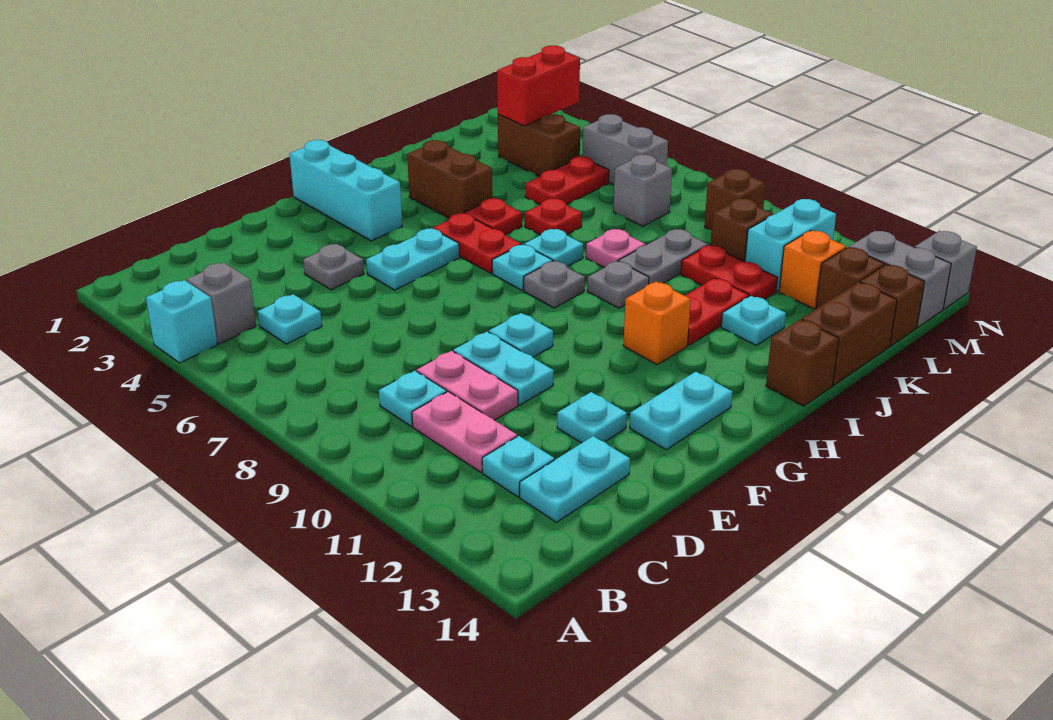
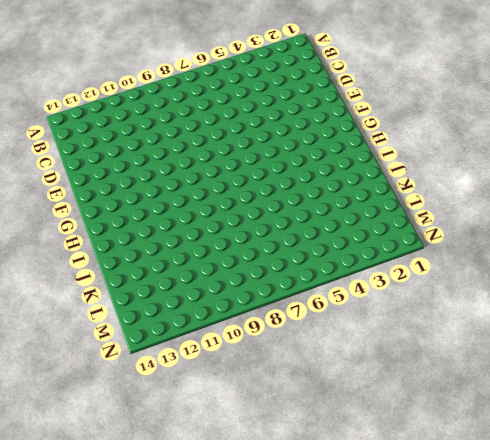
none -> cyan 1x1 brick [146,280,218,363]
none -> grey 1x1 brick [187,263,256,344]
none -> cyan 1x1 plate [258,294,322,344]
none -> cyan 1x1 plate [379,371,447,426]

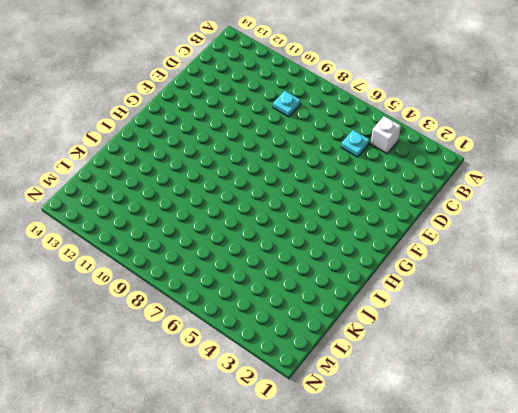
white 1x1 brick [371,116,401,154] -> grey 1x1 brick [187,263,256,344]
none -> cyan 1x1 brick [146,280,218,363]
none -> pink 1x2 plate [412,392,517,472]
none -> cyan 1x1 plate [482,436,554,497]
none -> cyan 1x2 plate [520,436,630,522]

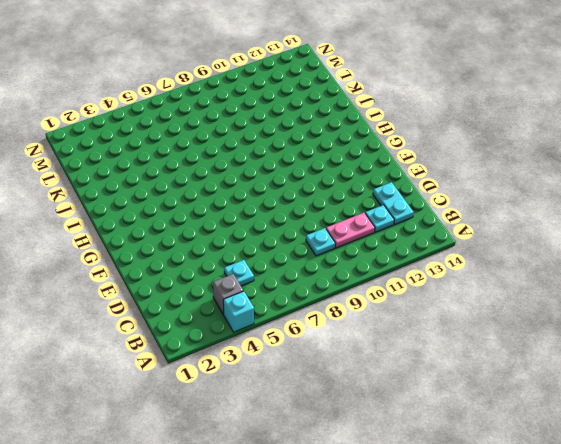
none -> pink 1x2 plate [417,351,518,420]
none -> grey 1x1 plate [303,244,364,290]
none -> cyan 1x2 plate [453,332,554,405]
none -> cyan 1x1 plate [557,392,627,443]

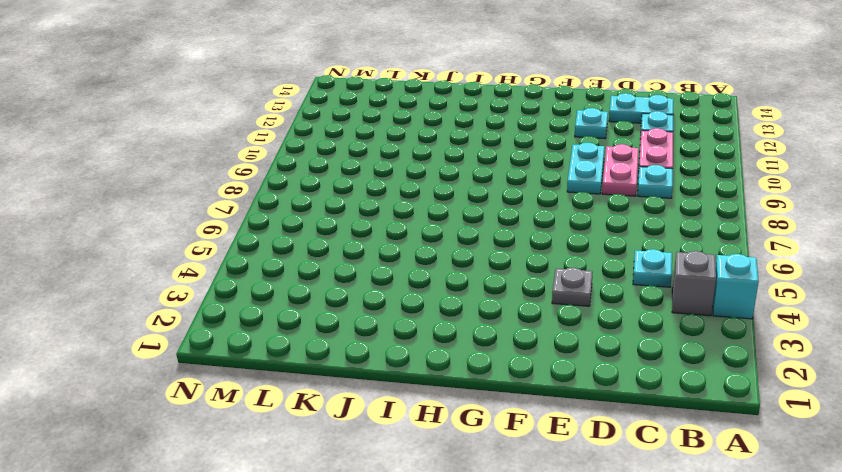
none -> cyan 1x2 plate [366,229,460,290]
none -> cyan 1x1 plate [489,313,553,357]
none -> cyan 1x2 plate [630,372,732,450]
none -> cyan 1x3 brick [289,140,402,241]

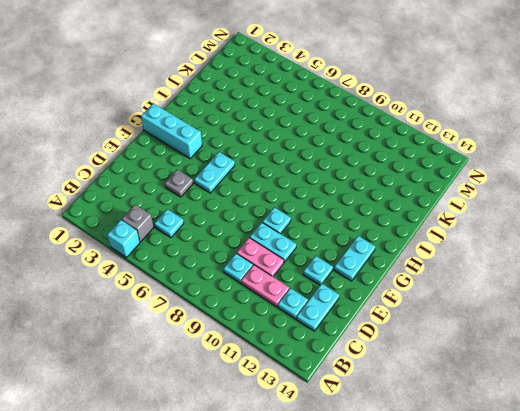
none -> red 1x2 plate [433,213,521,273]
none -> cyan 1x1 plate [492,244,552,290]
none -> grey 1x1 plate [524,261,585,308]
none -> orange 1x1 brick [623,282,691,365]

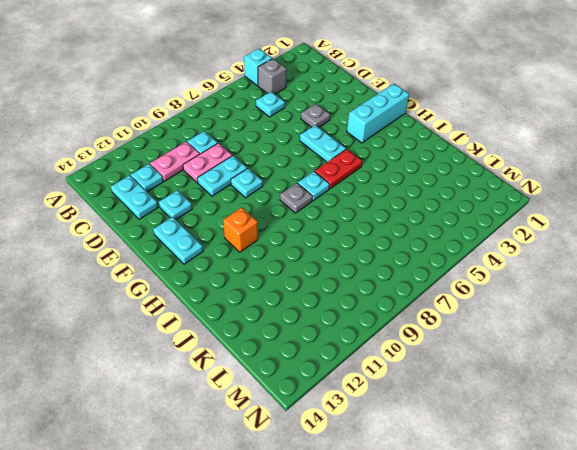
none -> brown 1x2 brick [407,140,493,218]
none -> red 1x1 plate [465,199,522,235]
none -> cyan 1x1 plate [524,229,583,267]
none -> grey 1x1 plate [587,261,649,308]

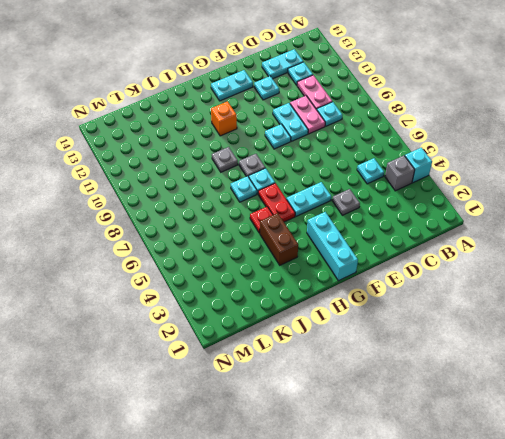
none -> red 1x2 plate [685,278,749,345]
none -> brown 1x1 brick [766,319,839,406]
none -> red 1x1 plate [525,199,582,235]
none -> pink 1x1 plate [586,229,646,268]

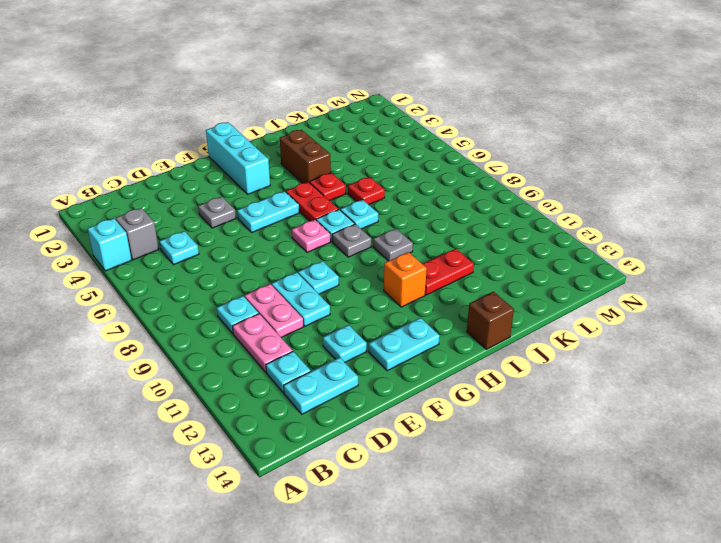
pink 1x1 plate [292,220,331,252] -> pink 1x1 plate moved to [586,229,646,268]
none -> grey 1x2 plate [619,229,708,284]
none -> cyan 1x1 plate [721,296,786,345]
none -> brown 1x2 brick [802,282,897,385]
none -> red 1x2 plate [525,157,609,205]

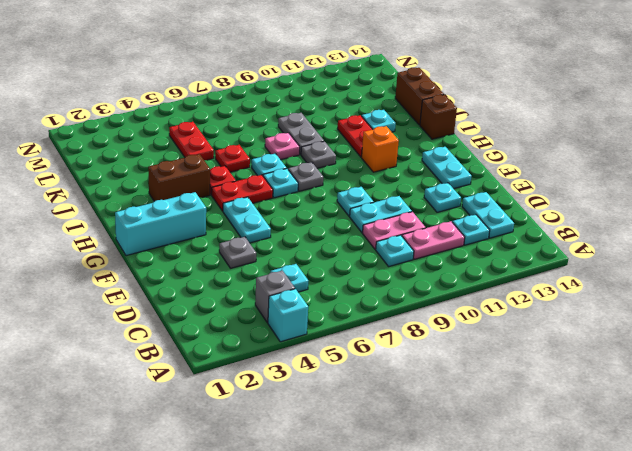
none -> red 1x2 plate [681,245,778,299]
none -> brown 1x2 brick [498,114,580,177]
none -> grey 1x1 brick [613,155,672,226]
none -> brown 1x1 brick [711,199,773,262]

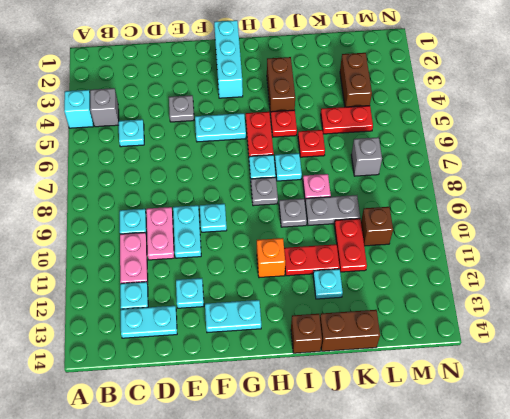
none -> cyan 1x2 brick [745,199,836,291]
none -> orange 1x1 brick [779,231,846,309]
none -> brown 1x1 brick [816,247,885,309]
none -> brown 1x1 brick [860,264,925,346]

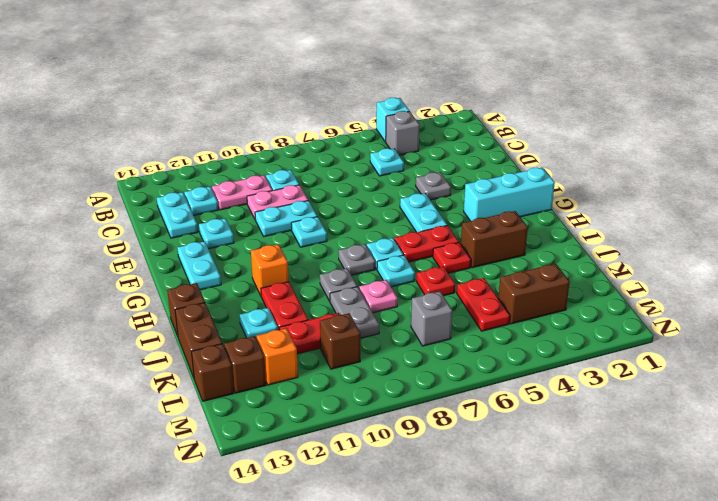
none -> cyan 1x2 brick [745,199,836,291]
none -> grey 1x2 brick [582,114,668,185]
none -> brown 1x1 brick [704,169,766,230]
none -> grey 1x2 brick [849,231,951,327]

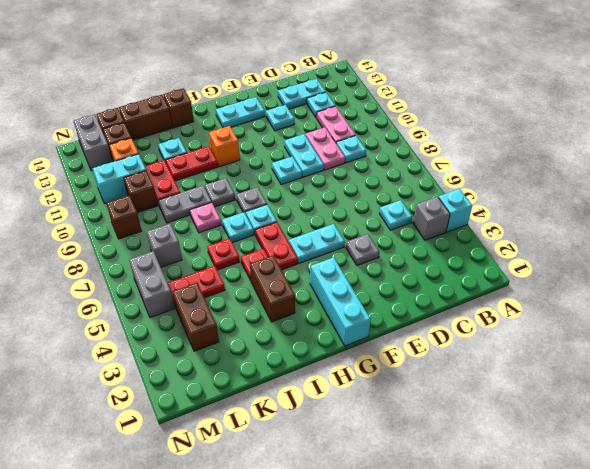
none -> grey 1x1 brick [915,231,977,309]
none -> red 1x2 brick [497,46,580,126]

